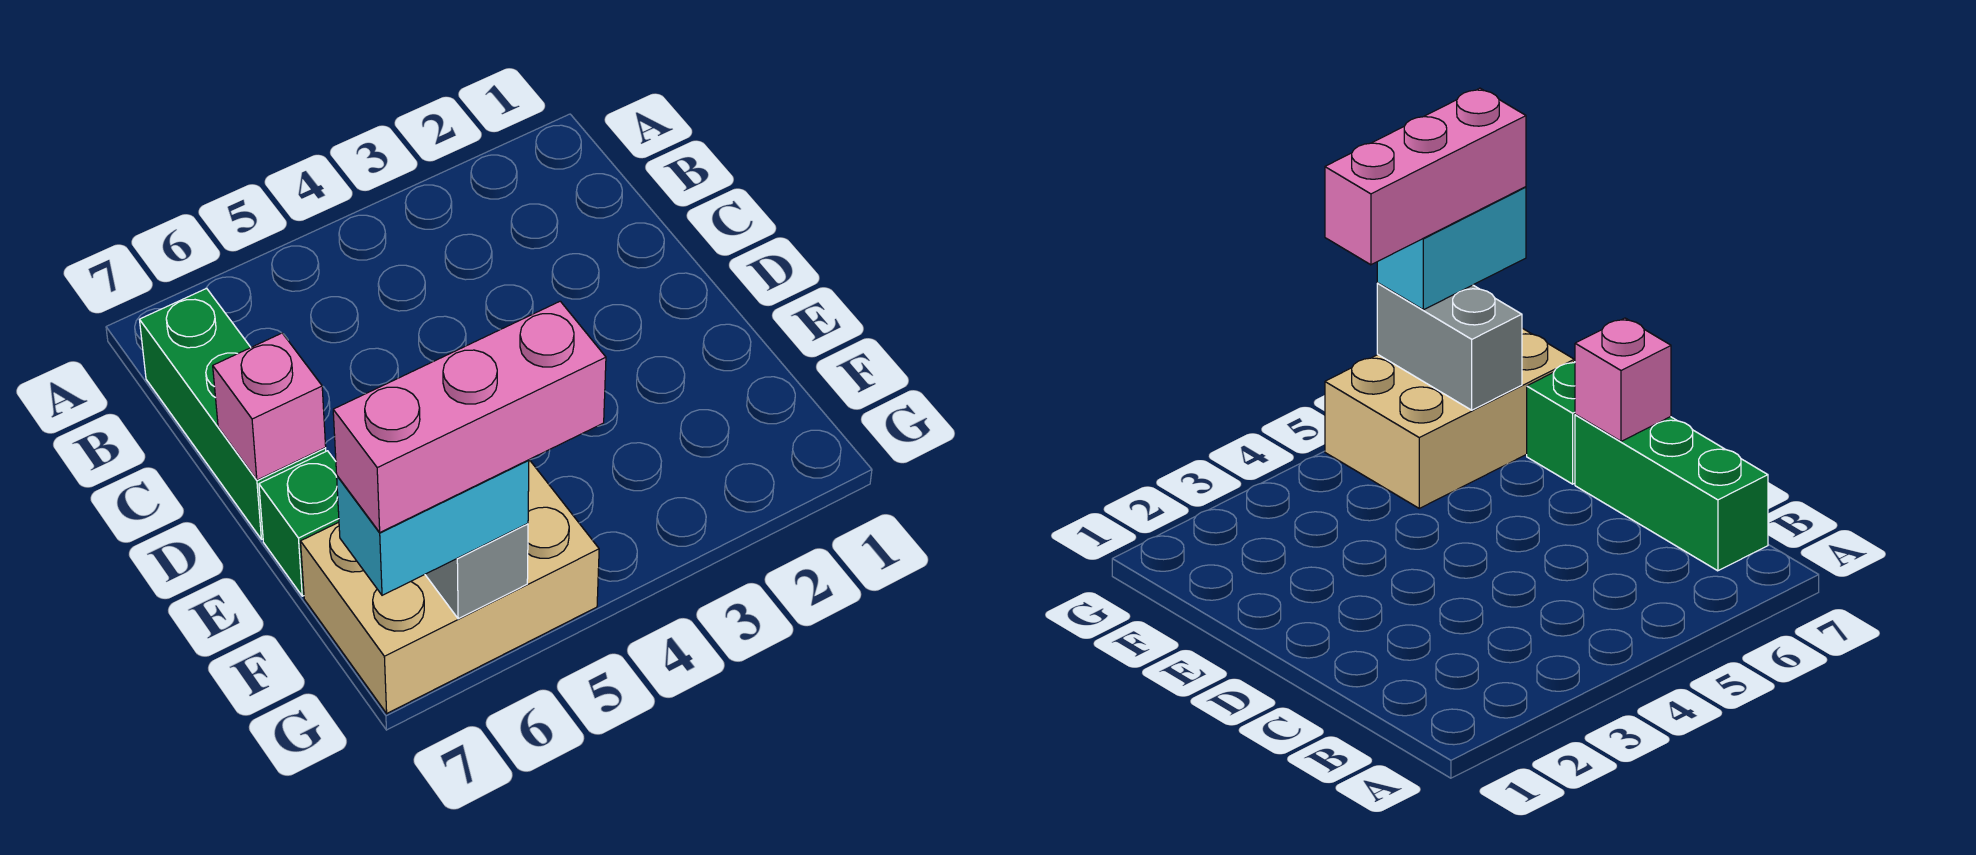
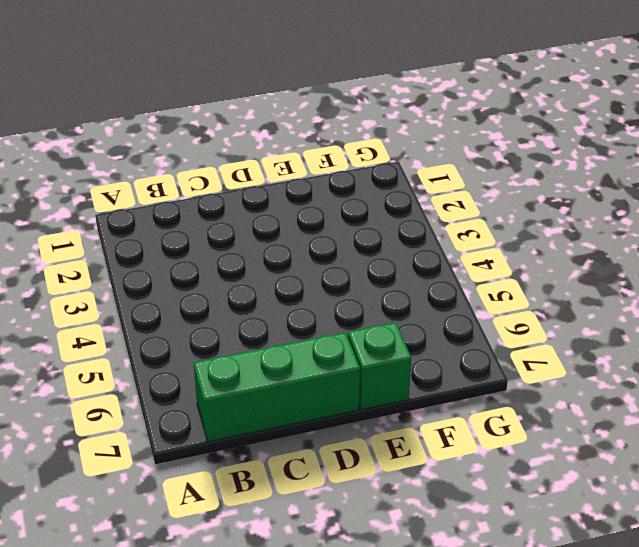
none -> tan 2x3 brick [301,460,599,713]
none -> pink 1x1 brick [213,333,326,480]

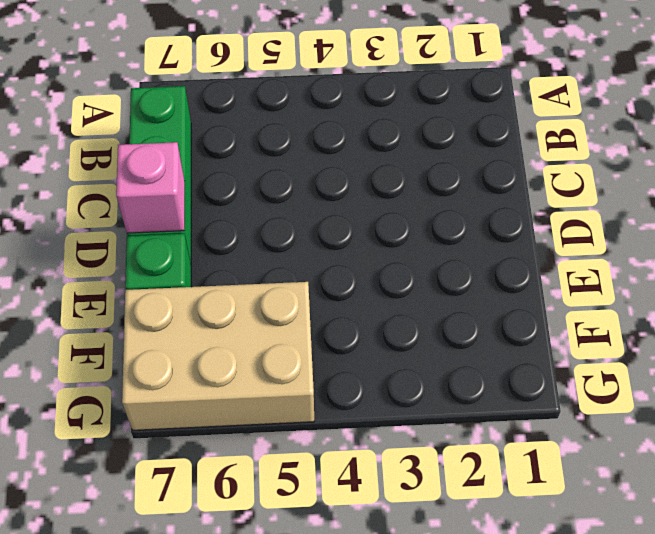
none -> grey 1x2 brick [425,524,528,619]
none -> cyan 1x2 brick [337,460,529,595]

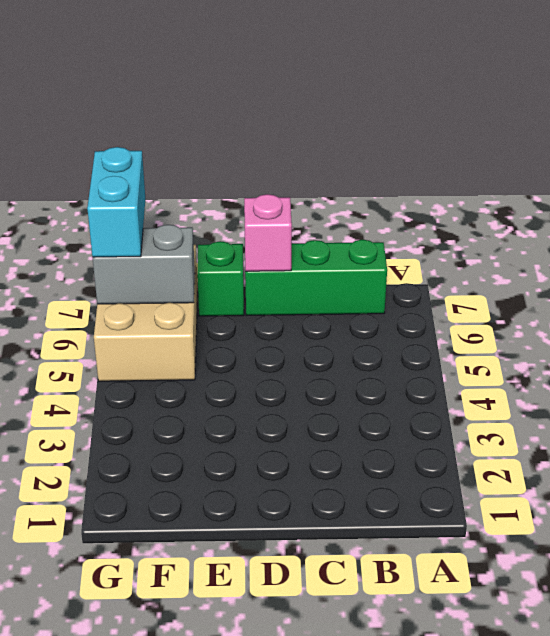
none -> pink 1x3 brick [333,301,606,532]

